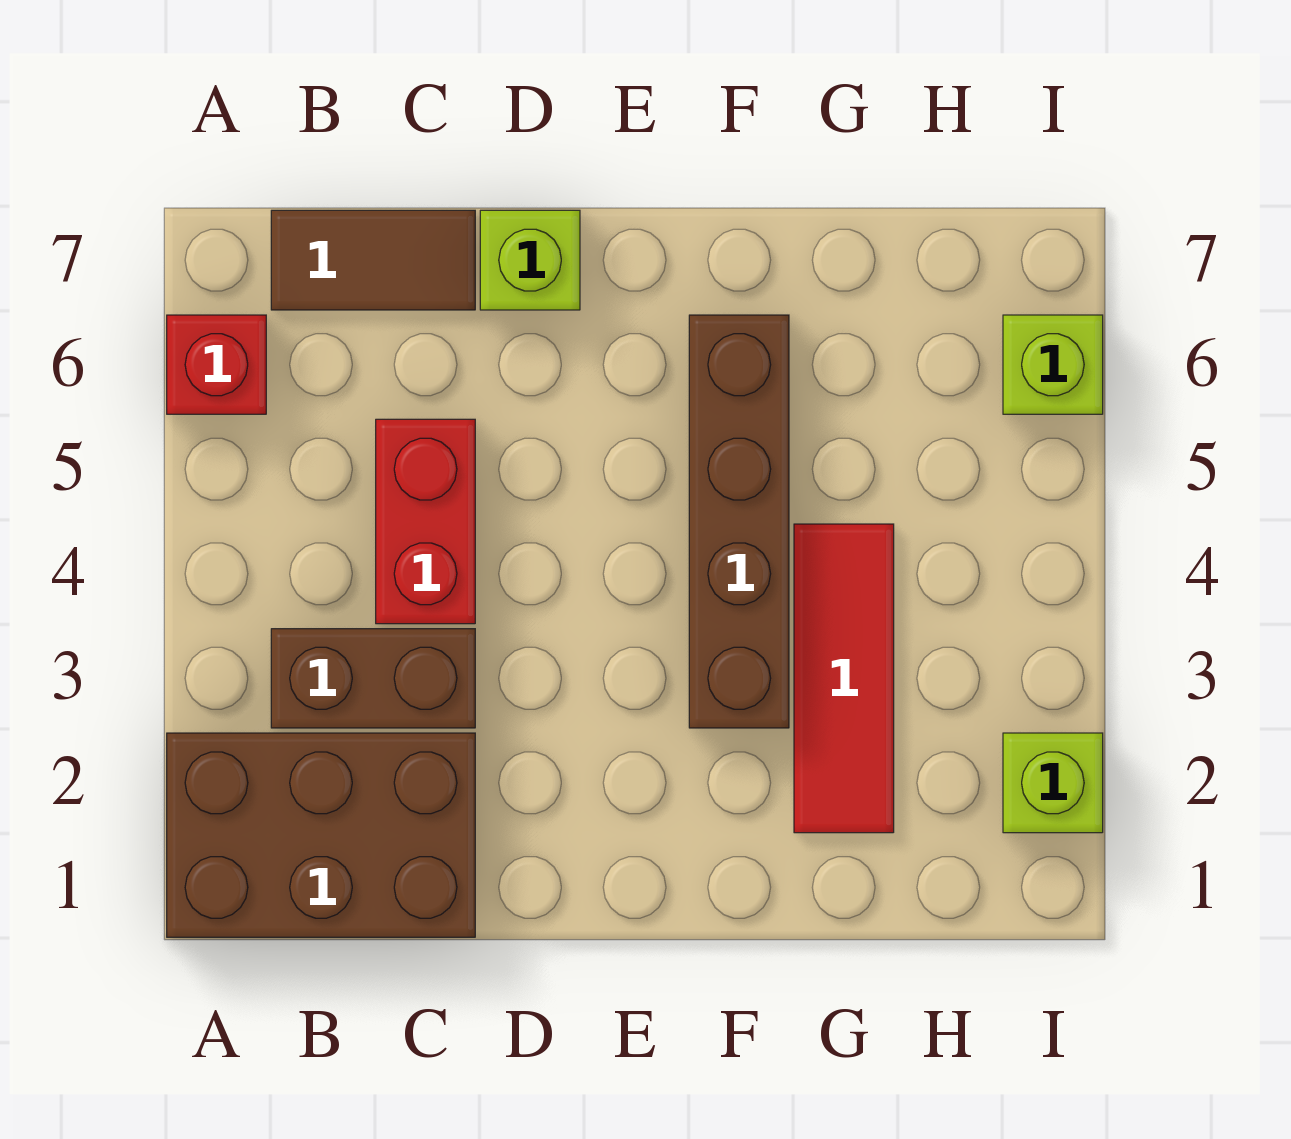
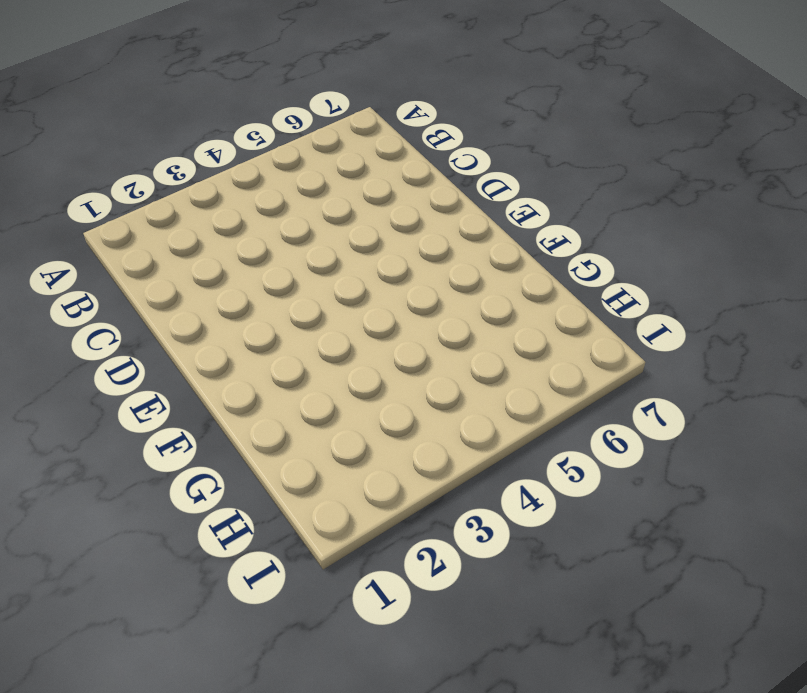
none -> brown 2x3 brick [167,733,475,937]
none -> red 1x1 brick [167,315,266,414]

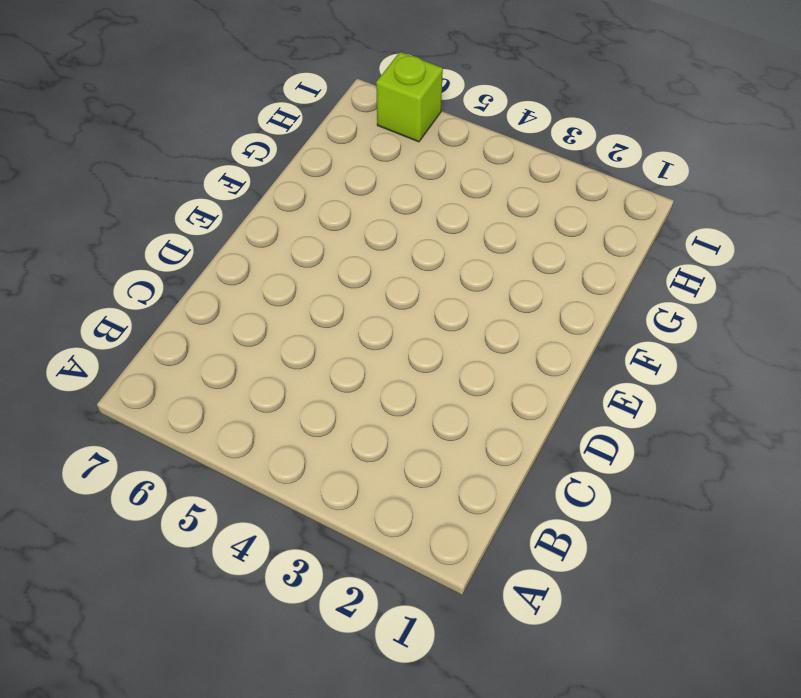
none -> brown 2x3 brick [167,733,475,937]
none -> red 1x1 brick [167,315,266,414]

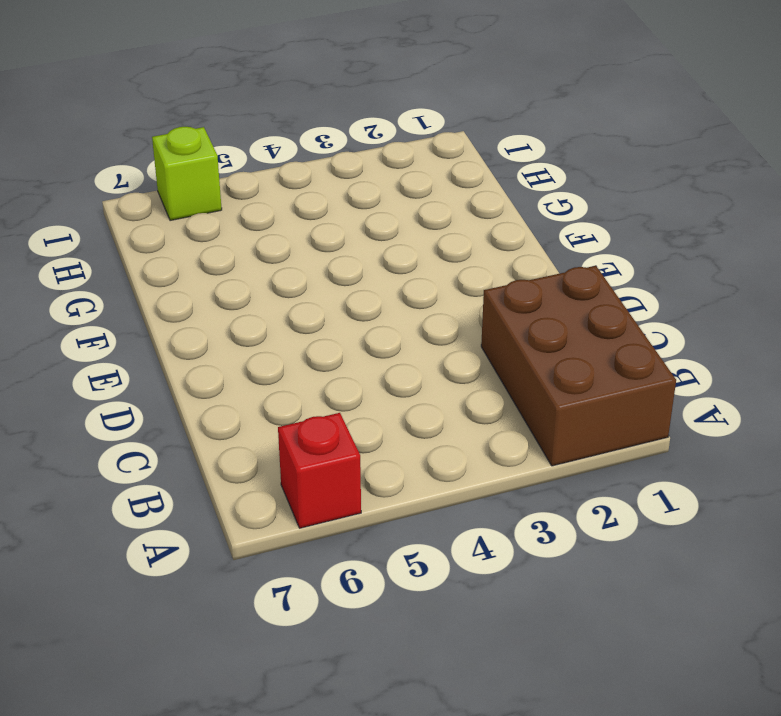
none -> brown 1x2 brick [271,629,475,728]
none -> brown 1x2 tile [271,210,475,310]

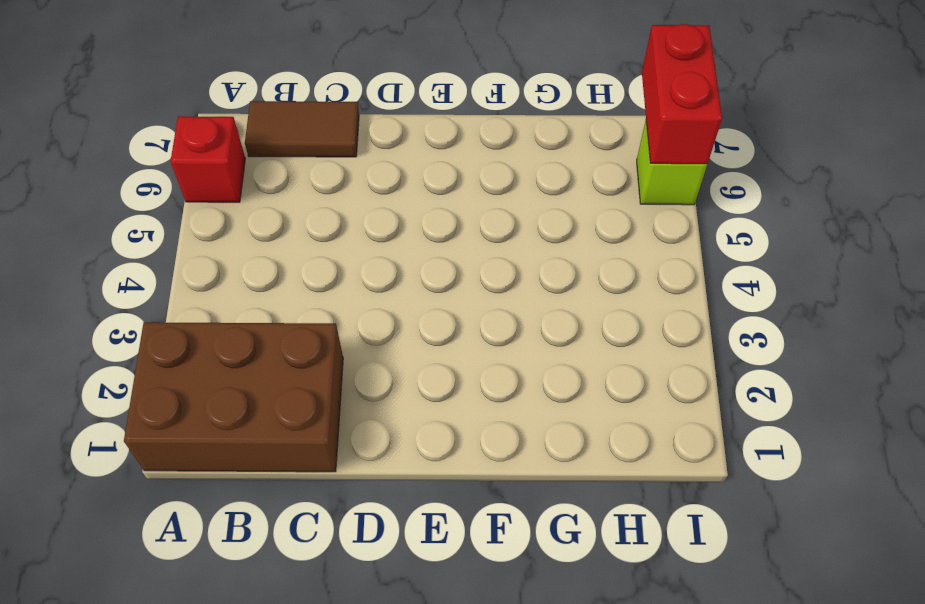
red 1x2 brick [642,24,722,164] -> red 1x2 brick moved to [376,419,475,624]
none -> brown 1x2 brick [271,629,475,728]
none -> lime 1x1 brick [480,210,580,310]

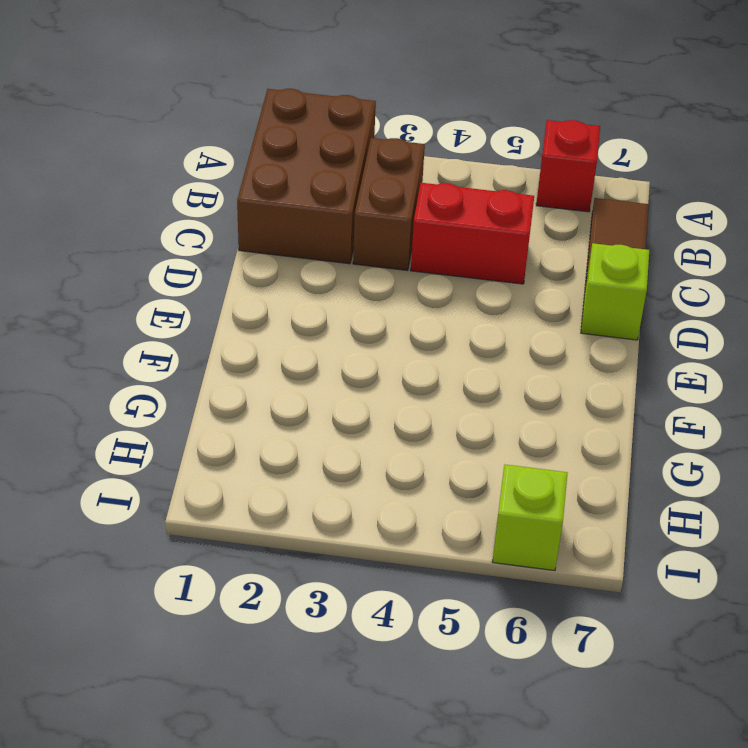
none -> brown 1x4 brick [689,315,789,728]
none -> red 1x3 tile [794,524,894,833]

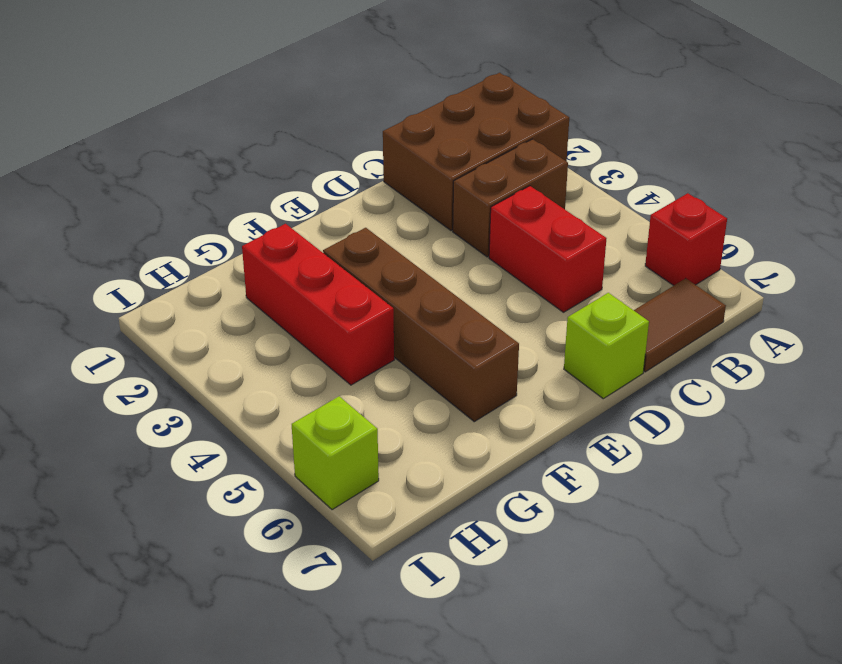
red 1x3 brick [242,224,394,385] -> red 1x3 tile [794,524,894,833]
none -> lime 1x1 brick [1003,733,1103,833]

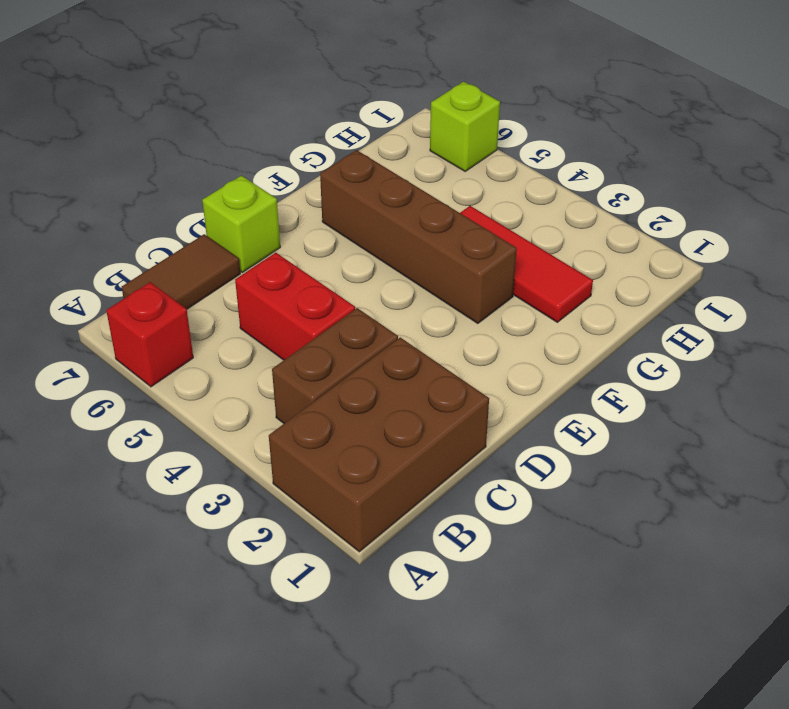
none -> lime 1x1 brick [1003,733,1103,833]

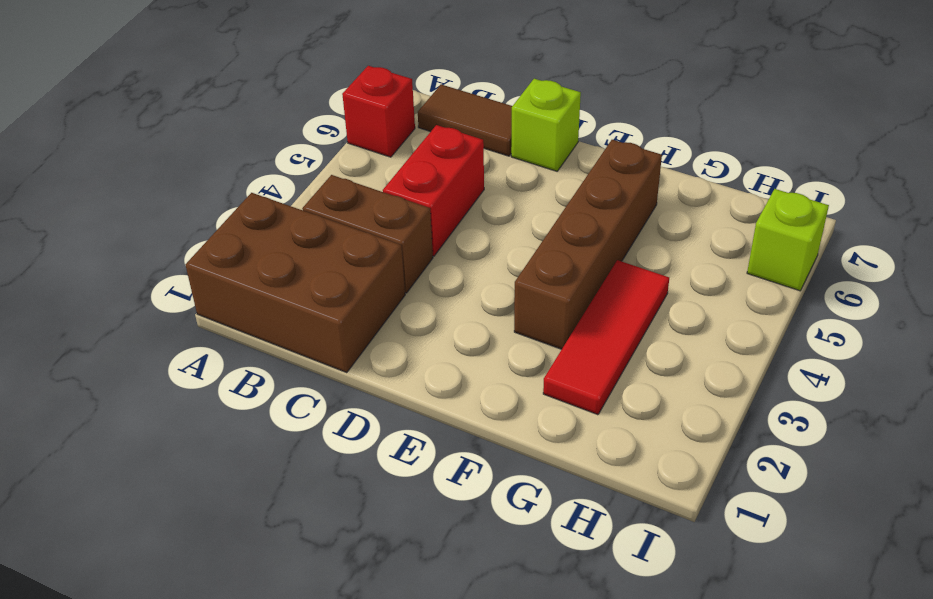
none -> lime 1x1 brick [1003,733,1103,833]

